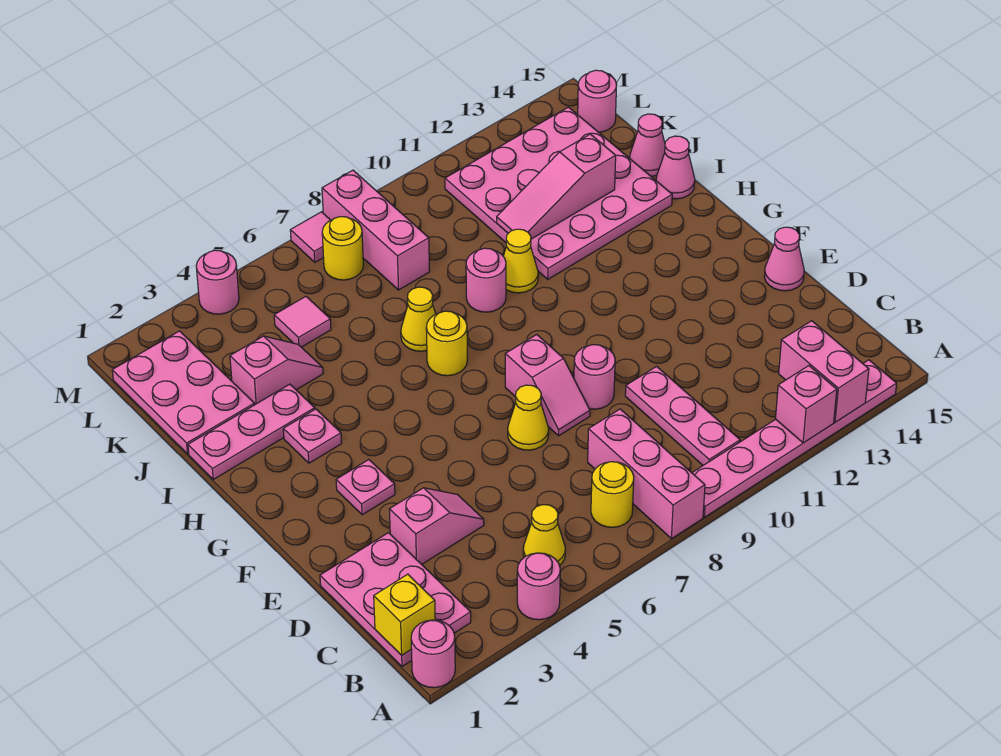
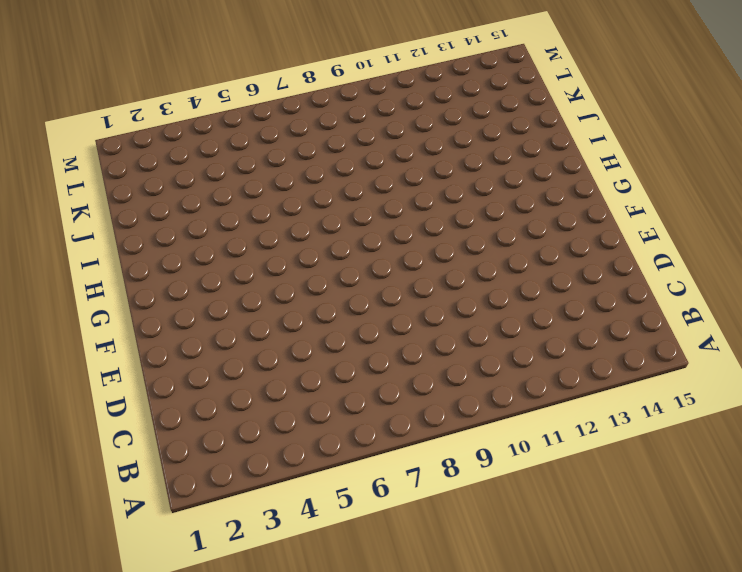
none -> pink 1x1 round brick [411,620,455,688]
none -> pink 1x1 round brick [517,553,560,620]
none -> pink 1x3 brick [588,409,705,539]
none -> pink 1x6 plate [692,360,897,517]

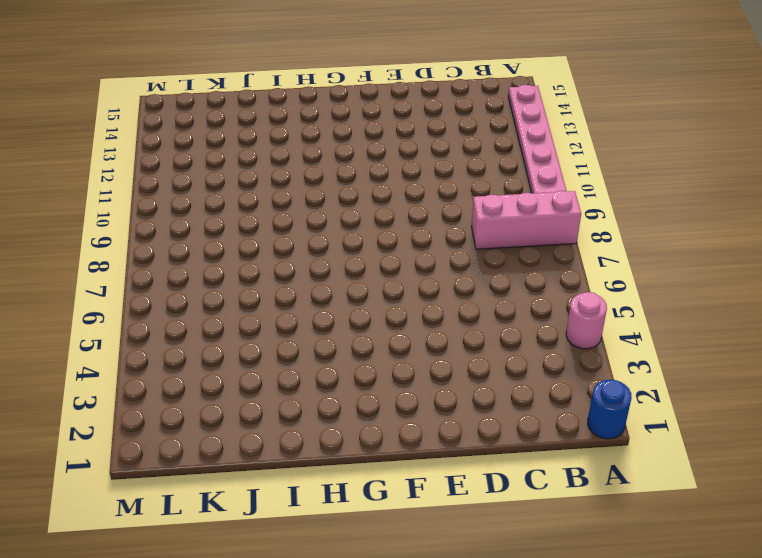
blue 1x1 round brick [588,380,632,439] -> pink 1x1 round brick [411,620,455,688]
none -> pink 2x3 plate [320,533,471,666]
none -> yellow 1x1 cone [523,505,565,565]
none -> yellow 1x1 round brick [591,462,634,527]
none -> pink 1x3 plate [625,366,740,465]

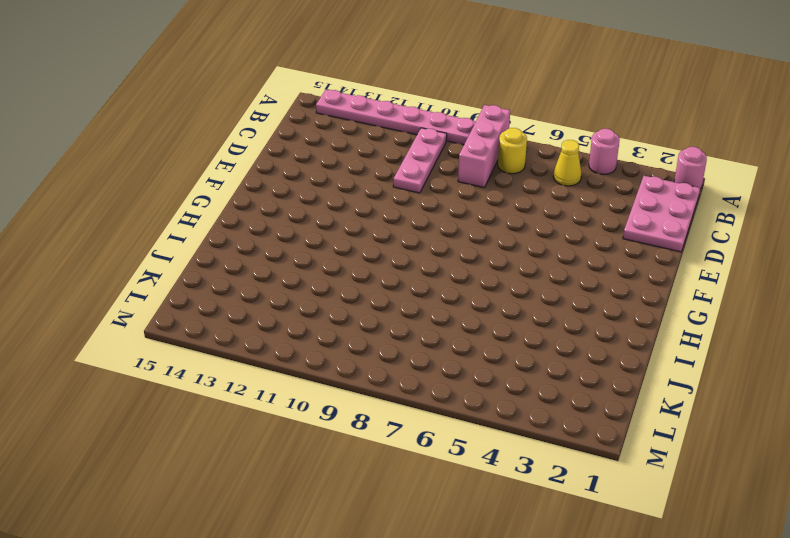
none -> pink 1x2 slope [389,488,484,564]
none -> yellow 1x1 cone [508,385,549,450]
none -> pink 1x2 slope [505,335,590,436]
none -> pink 1x1 round brick [574,345,615,409]

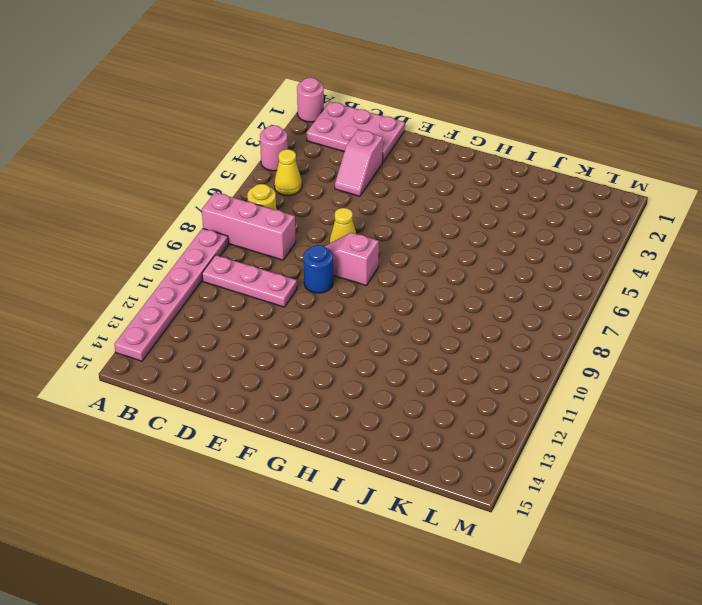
blue 1x1 round brick [303,245,333,293] -> pink 1x1 round brick [574,345,615,409]
none -> pink 1x1 cone [764,227,804,291]
none -> pink 1x1 plate [336,460,395,515]
none -> pink 1x1 plate [283,409,342,463]
none -> yellow 1x1 round brick [426,311,467,376]

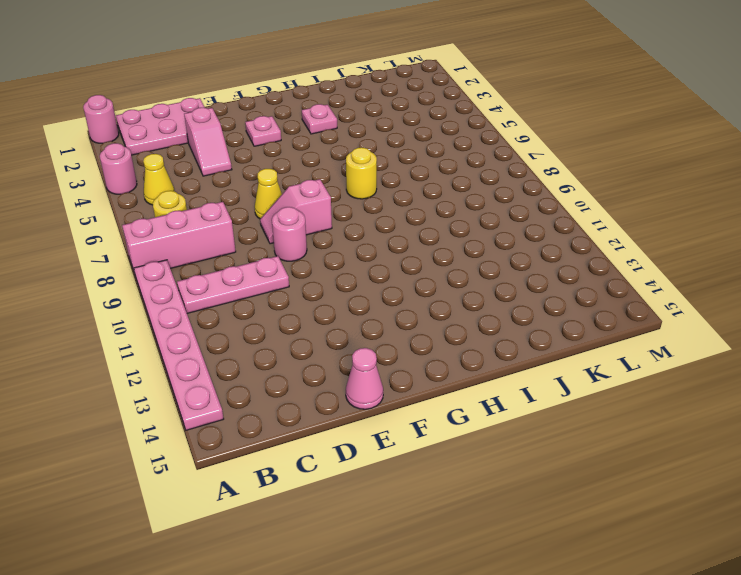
none -> pink 1x3 plate [188,384,315,479]
none -> yellow 1x1 cone [401,287,436,351]
none -> pink 1x1 round brick [466,248,506,312]
none -> yellow 1x1 cone [503,229,538,293]

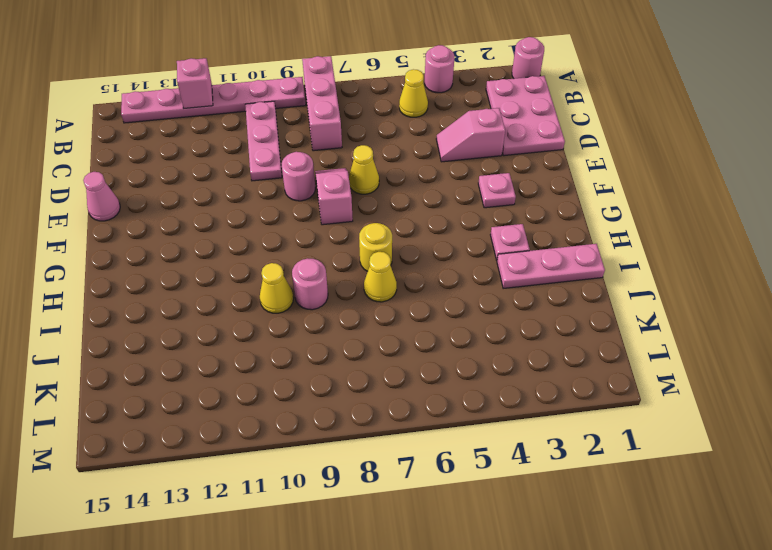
none -> yellow 1x1 round brick [591,462,634,527]
none -> pink 4x4 plate [445,107,672,279]
none -> pink 1x1 cone [656,136,695,199]
none -> pink 2x3 plate [112,331,255,454]

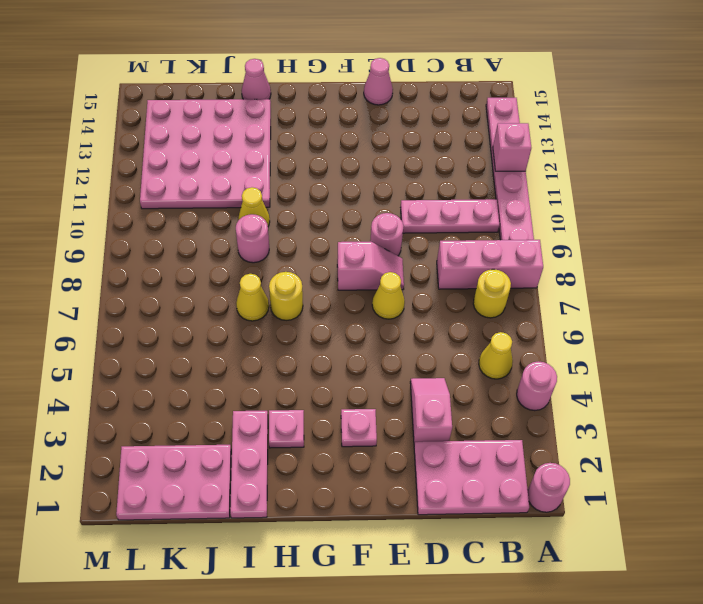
none -> pink 1x2 slope [230,336,323,404]
none -> pink 1x1 cone [630,114,665,176]
none -> pink 1x1 tile [274,297,331,347]
none -> pink 1x3 brick [322,170,430,290]

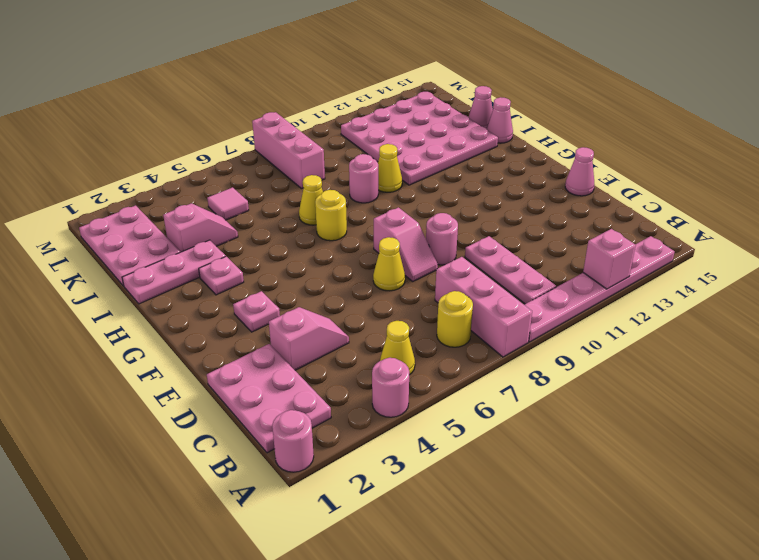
none -> yellow 1x1 round brick [322,217,363,280]
none -> pink 1x1 round brick [578,70,617,132]
none -> pink 1x1 round brick [196,250,239,314]
none -> pink 1x1 tile [290,212,330,262]

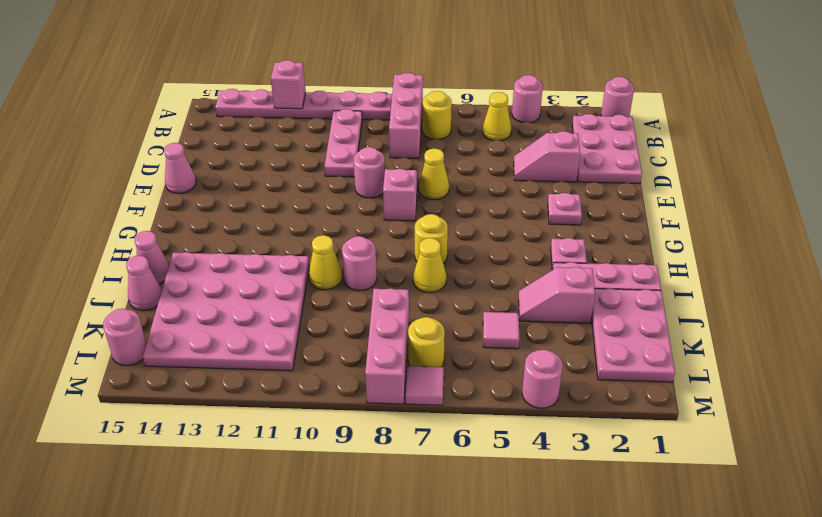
none -> pink 1x2 brick [779,321,869,422]
none -> yellow 1x1 brick [374,574,435,655]
none -> pink 1x3 slope [497,134,616,239]

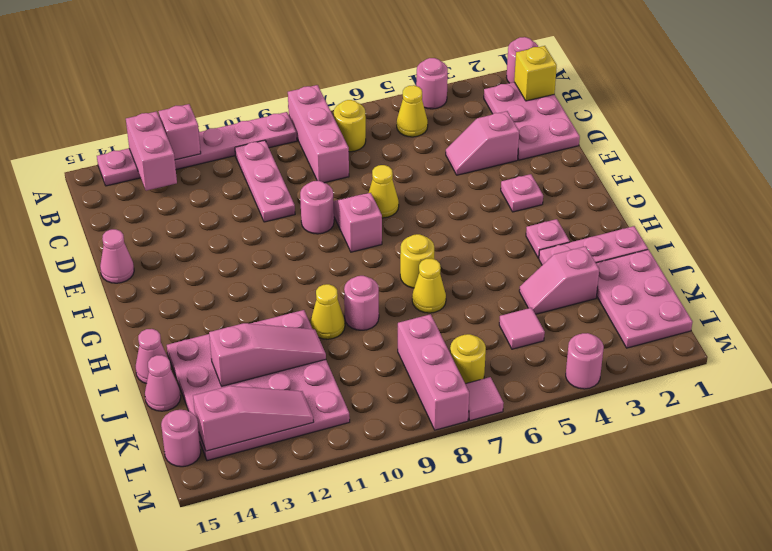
pink 1x3 slope [193,386,314,451] -> none

